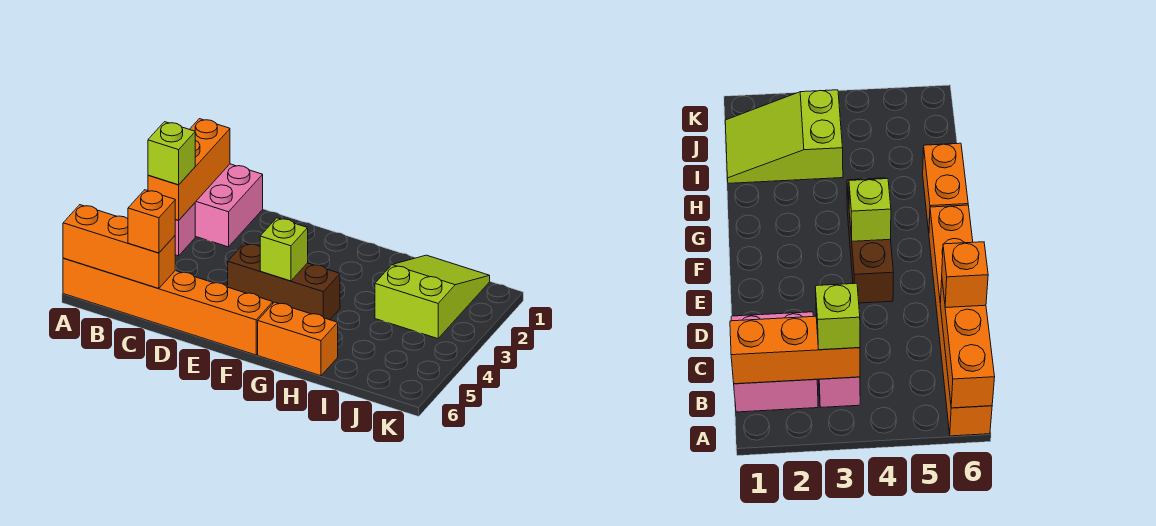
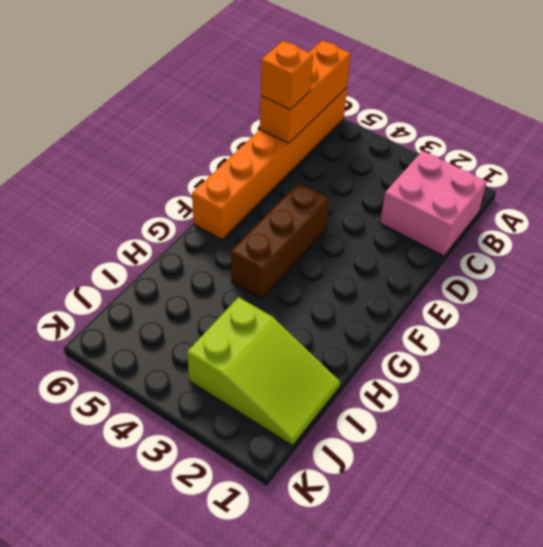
none -> pink 1x1 brick [175,203,195,256]
none -> orange 1x2 brick [258,302,338,376]

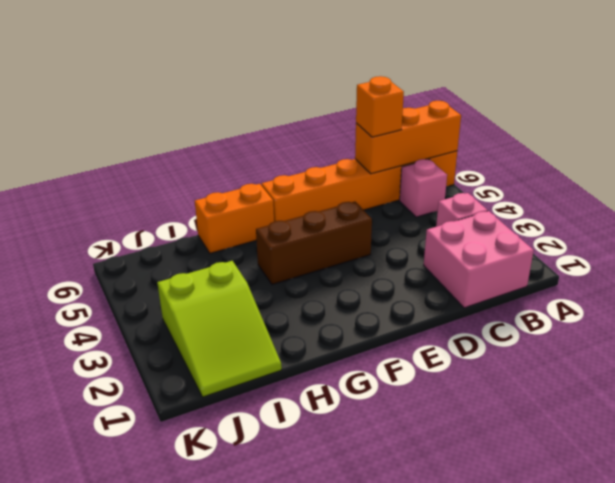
pink 1x1 brick [400,159,447,217] -> none
none -> orange 1x3 brick [148,119,230,220]
none -> lime 1x1 brick [260,218,308,281]

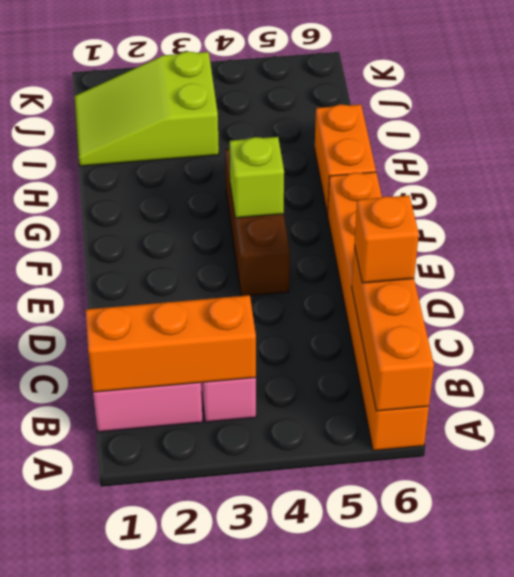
none -> lime 1x1 brick [148,122,195,185]

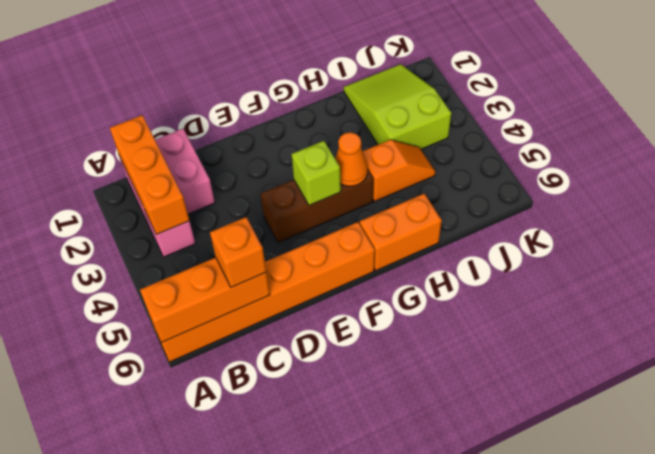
orange 1x1 cone [335,132,367,186] -> none
orange 1x2 slope [362,140,435,201] -> none
none -> lime 1x1 brick [148,122,195,185]

